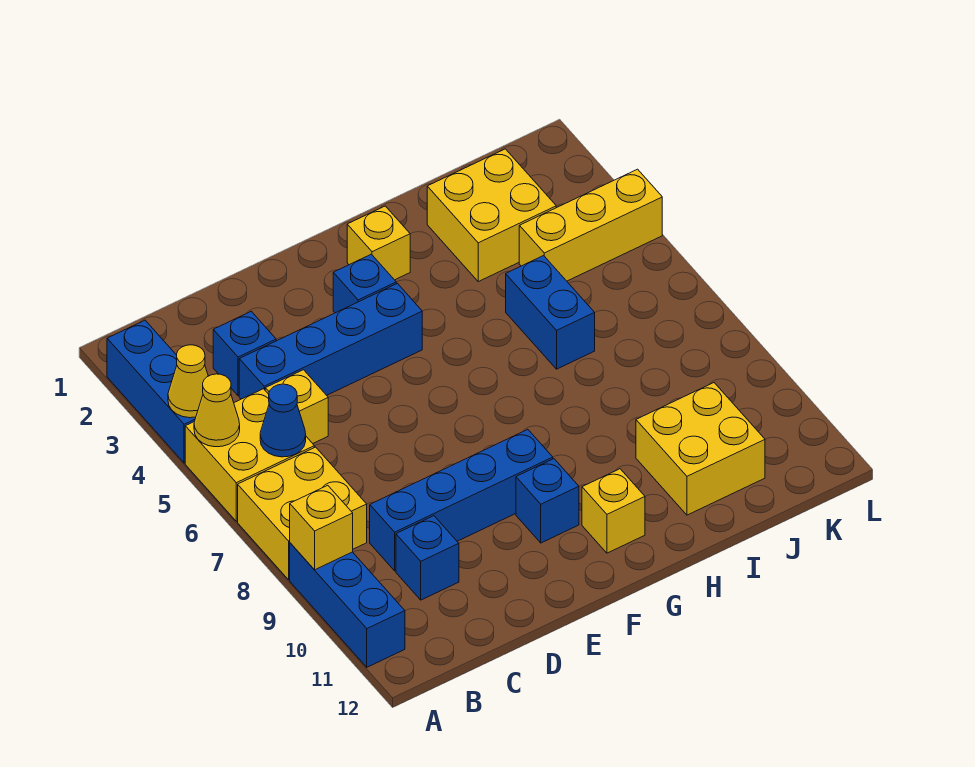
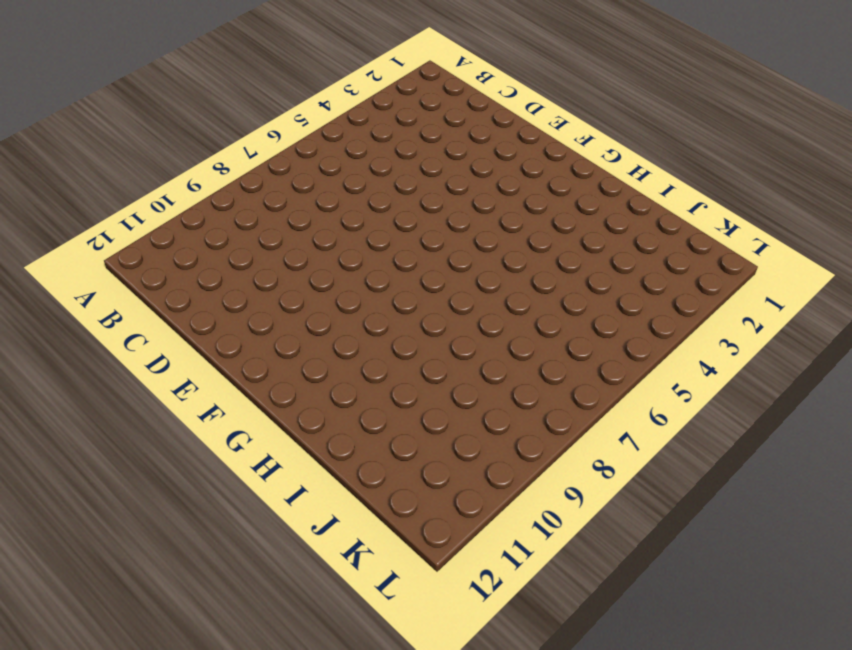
none -> blue 1x3 brick [107,320,196,463]
none -> yellow 2x2 brick [185,389,314,521]
none -> yellow 2x2 brick [238,447,367,580]

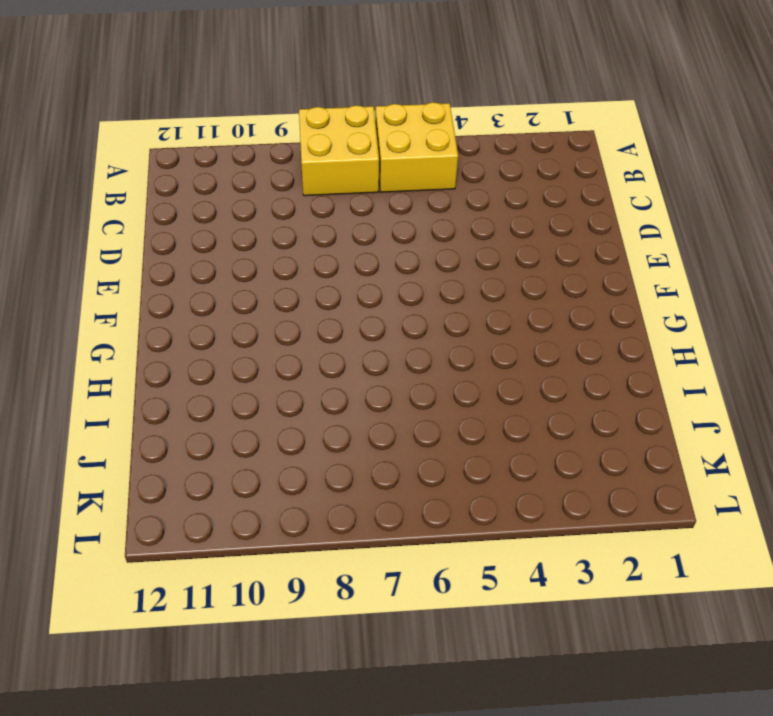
none -> blue 1x3 brick [107,320,196,463]
none -> blue 1x3 brick [290,543,405,667]
none -> blue 1x1 brick [213,311,276,396]

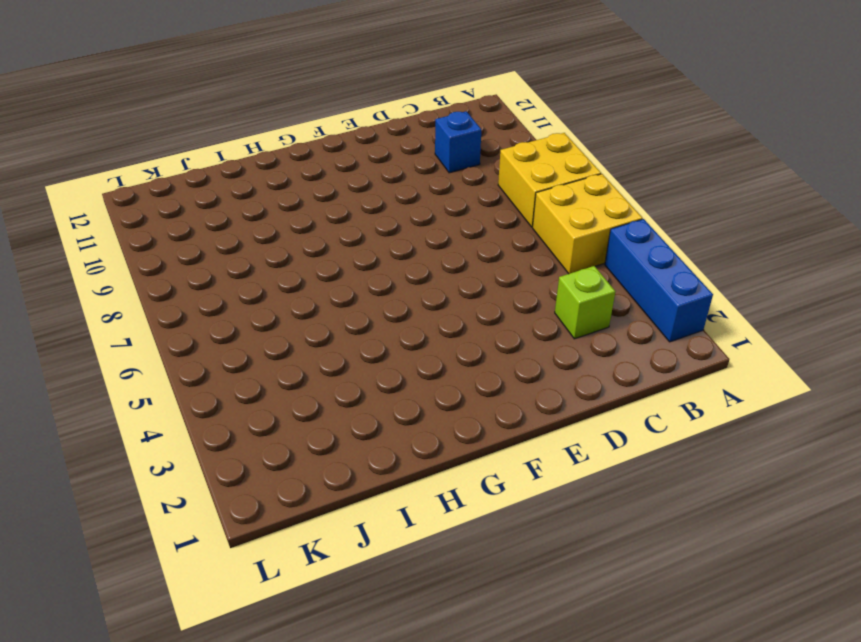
lime 1x1 brick [555,266,615,339] -> blue 1x1 brick [213,311,276,396]
none -> blue 1x3 brick [290,543,405,667]
none -> blue 1x4 brick [239,284,422,399]
none -> yellow 1x1 brick [265,370,328,443]

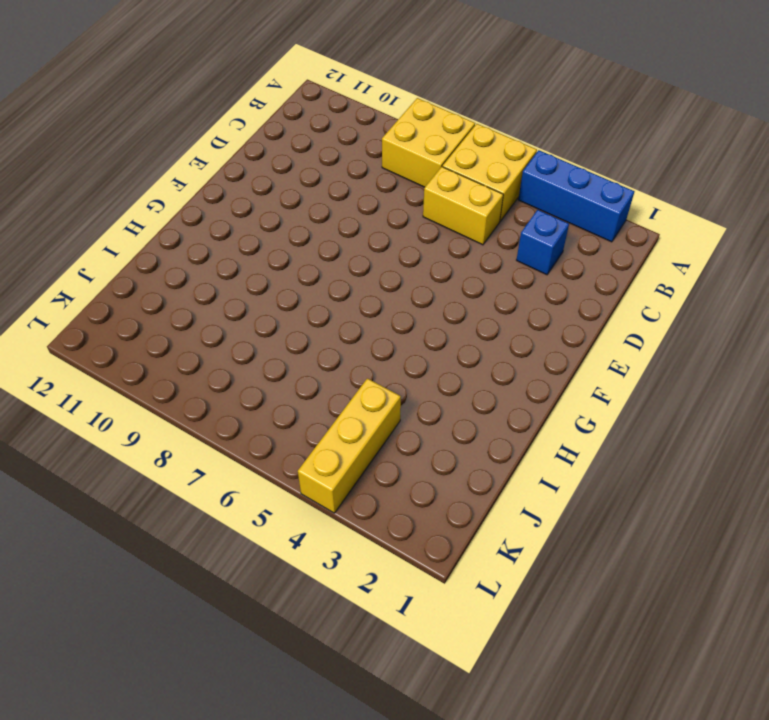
yellow 1x2 brick [423,167,503,245] -> yellow 1x1 brick [265,370,328,443]
none -> blue 1x3 brick [290,543,405,667]
none -> blue 1x4 brick [239,284,422,399]
none -> blue 1x4 brick [370,430,553,571]

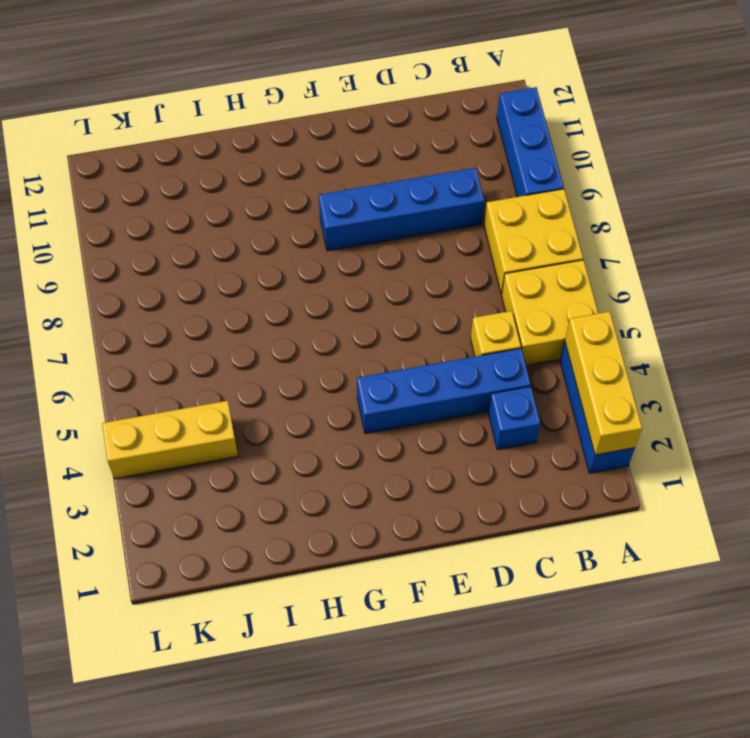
yellow 1x3 brick [565,312,642,455] -> yellow 1x1 cone [168,345,208,418]
none -> blue 1x1 brick [396,516,459,600]
none -> blue 1x1 brick [333,254,396,313]
none -> blue 1x1 brick [516,459,579,543]

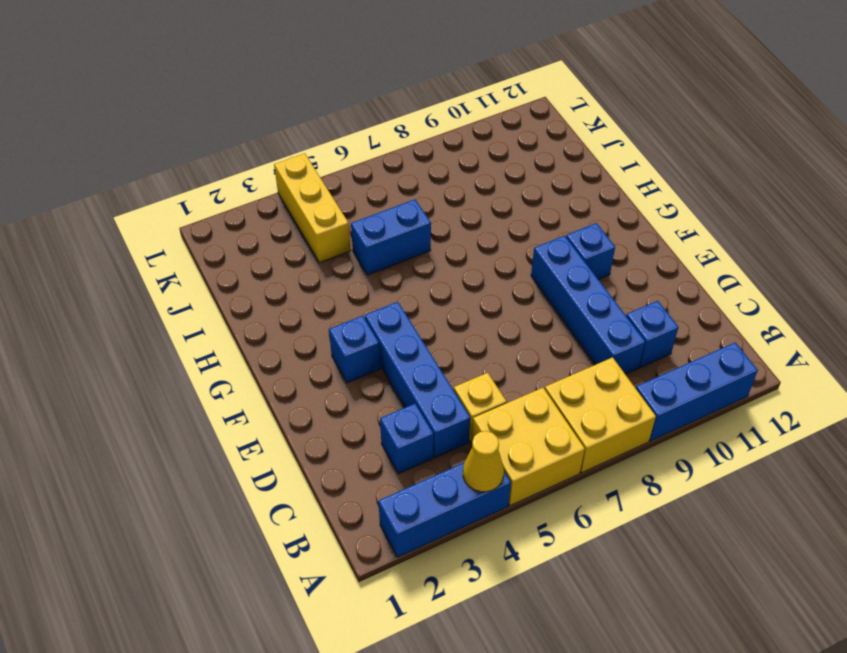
none -> yellow 1x1 brick [347,206,410,280]
none -> yellow 1x1 brick [582,469,645,553]
none -> yellow 2x2 brick [427,149,556,282]

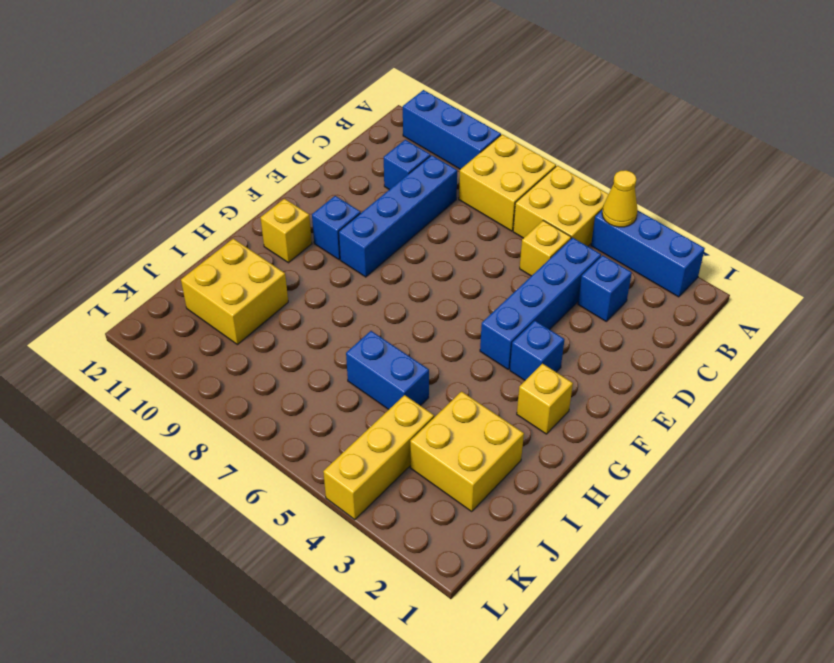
none -> yellow 1x1 cone [194,374,240,447]
none -> yellow 1x1 brick [290,485,353,570]
none -> blue 1x1 cone [260,384,306,457]

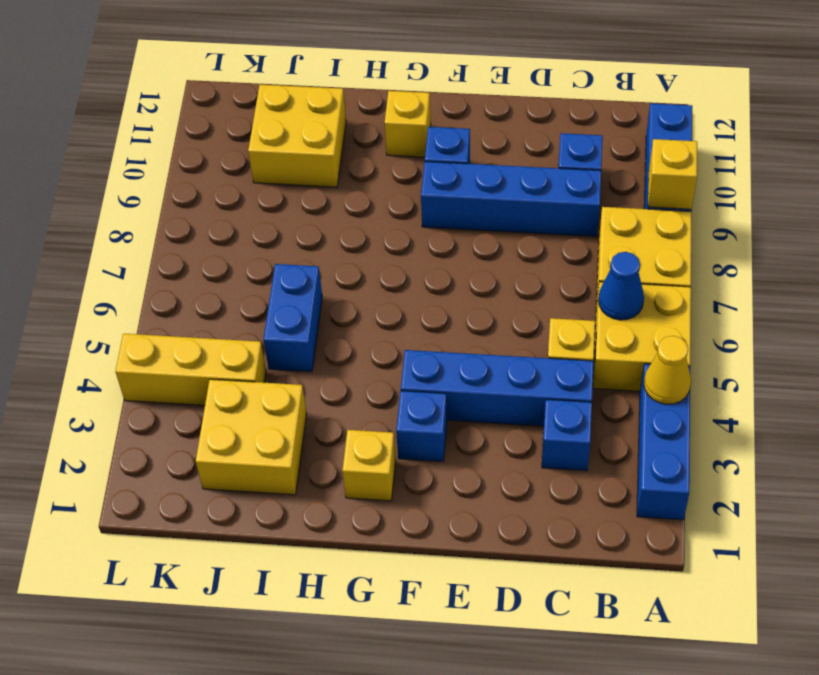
none -> yellow 1x1 cone [194,374,240,447]

